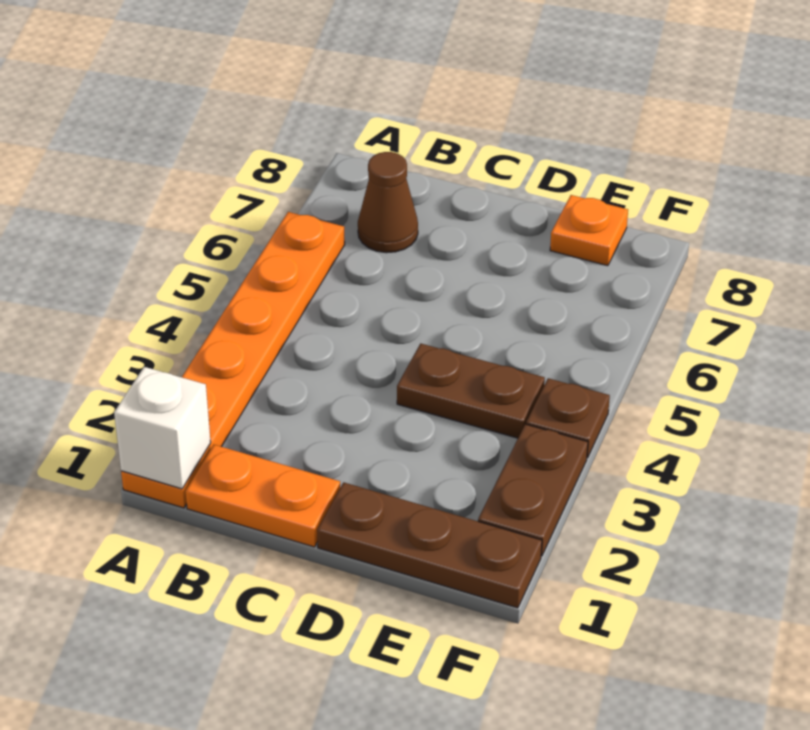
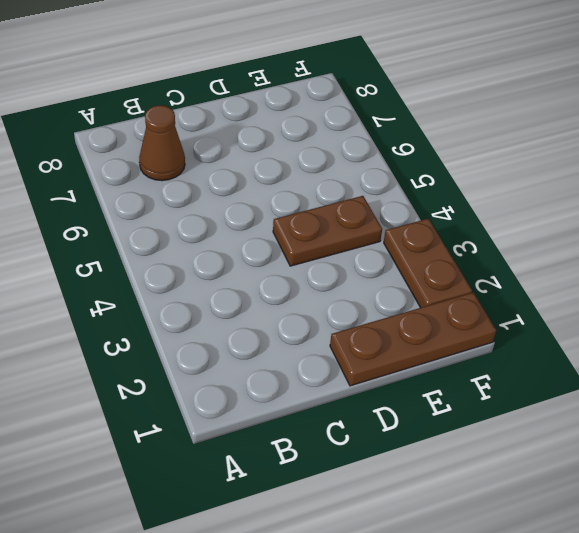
none -> orange 1x6 plate [121,212,345,508]
none -> orange 1x2 plate [186,445,340,547]

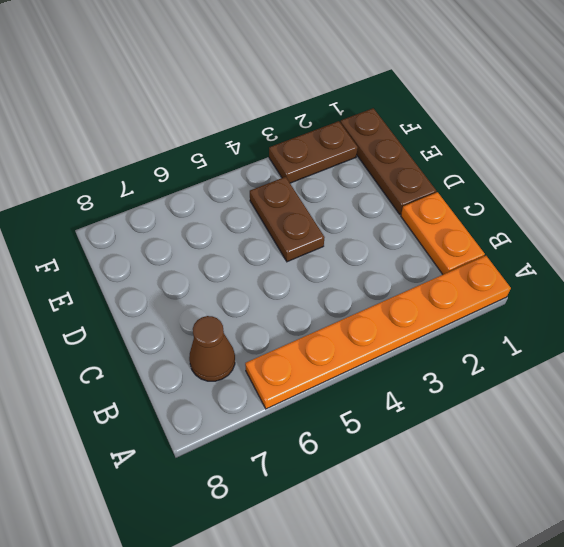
none -> orange 1x1 plate [550,195,628,266]
none -> brown 1x1 plate [526,378,610,458]

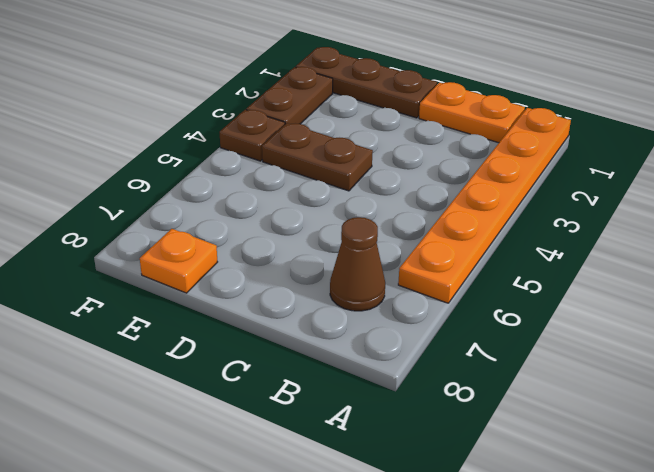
none -> white 1x1 brick [114,367,211,489]

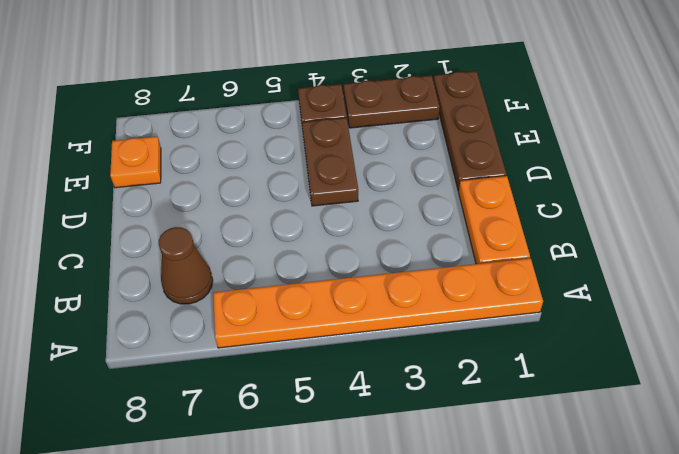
none -> white 1x1 brick [114,367,211,489]

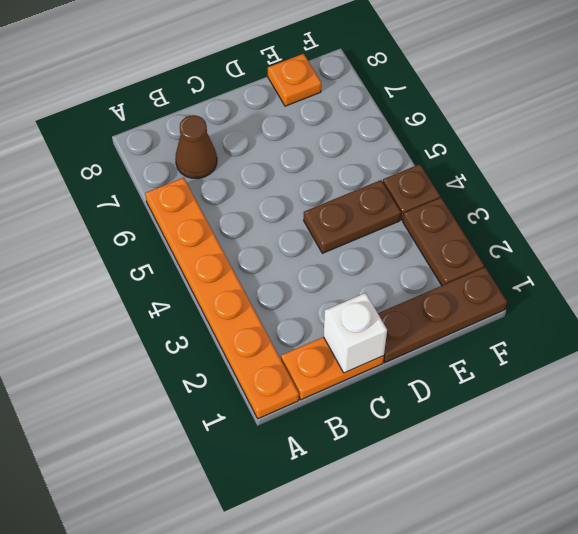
white 1x1 brick [323,293,387,373] -> white 1x1 brick moved to [114,367,211,489]

